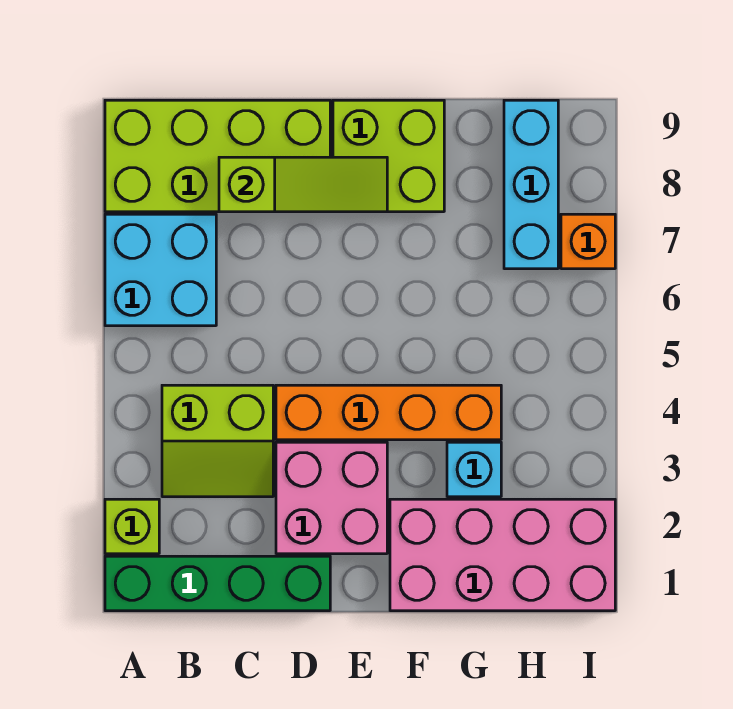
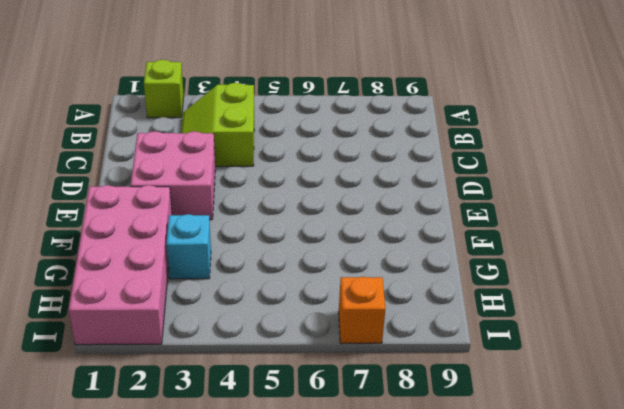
none -> green 1x4 brick [105,556,330,611]
none -> cyan 2x2 brick [105,214,216,326]
none -> lime 2x4 brick [105,100,330,212]

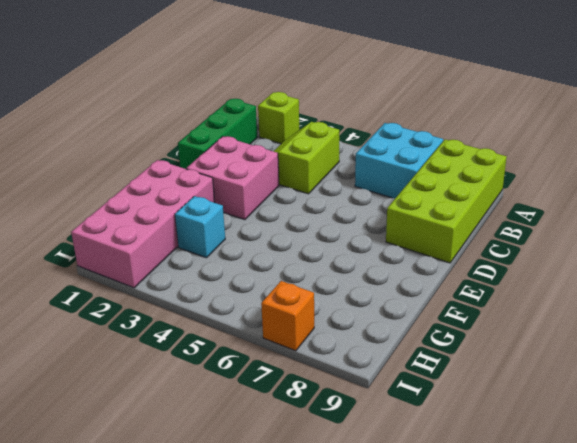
green 1x3 brick [178,99,257,169] -> green 1x4 brick [105,556,330,611]
none -> orange 1x4 brick [276,385,501,440]
none -> lime 2x2 brick [333,100,444,212]
none -> cyan 1x3 brick [504,100,558,269]

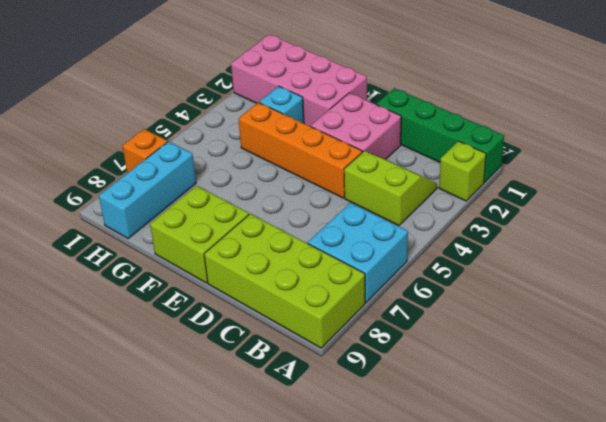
none -> lime 1x3 slope [219,157,387,212]

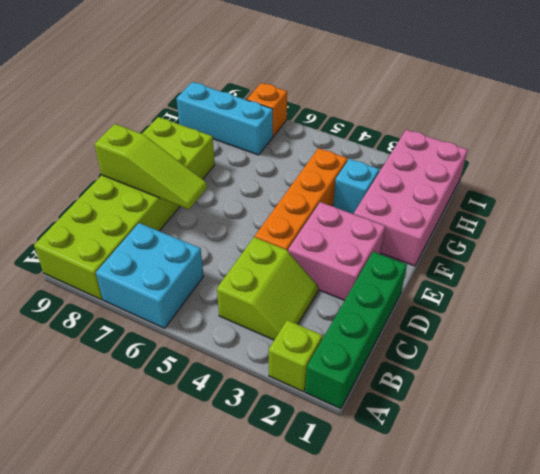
lime 1x3 slope [95,124,207,209] -> lime 1x3 slope turned to [219,157,387,212]

